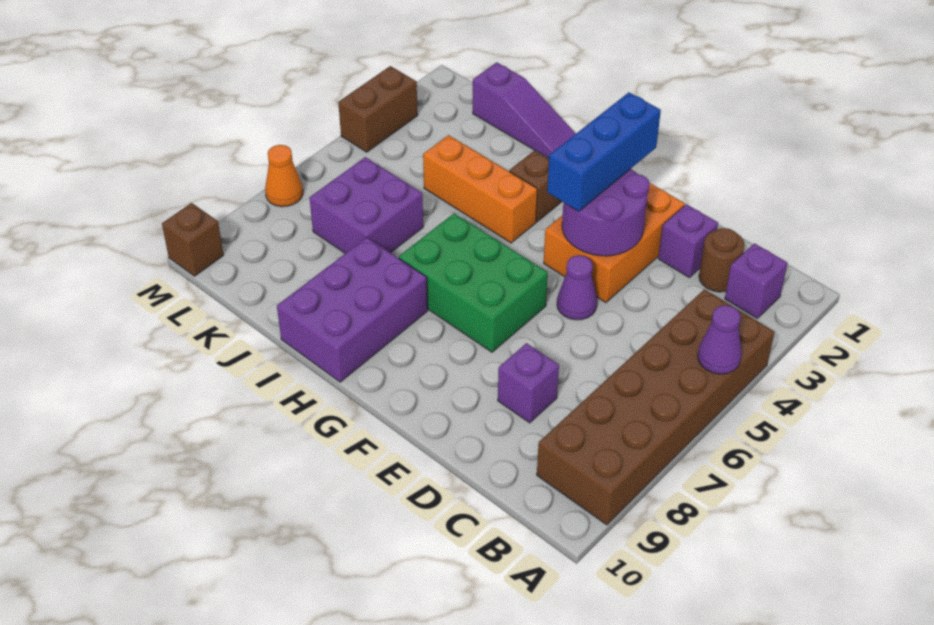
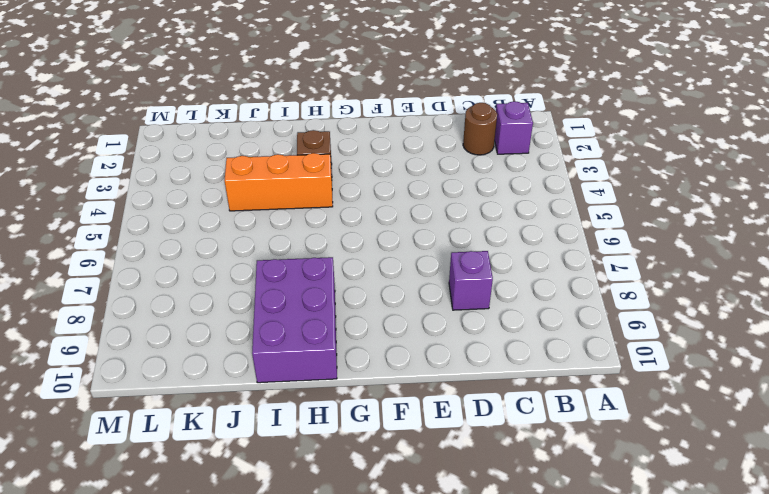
none -> brown 2x6 brick [537,289,774,525]
none -> purple 1x1 brick [658,204,718,277]
none -> orange 2x3 brick [544,183,685,303]

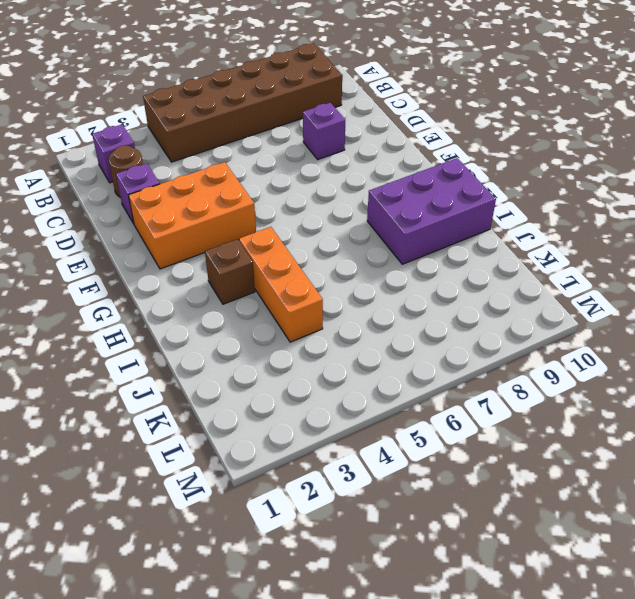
none -> purple 1x1 cone [557,255,597,320]
none -> green 2x3 brick [399,213,548,352]
none -> purple 1x3 slope [473,62,576,158]

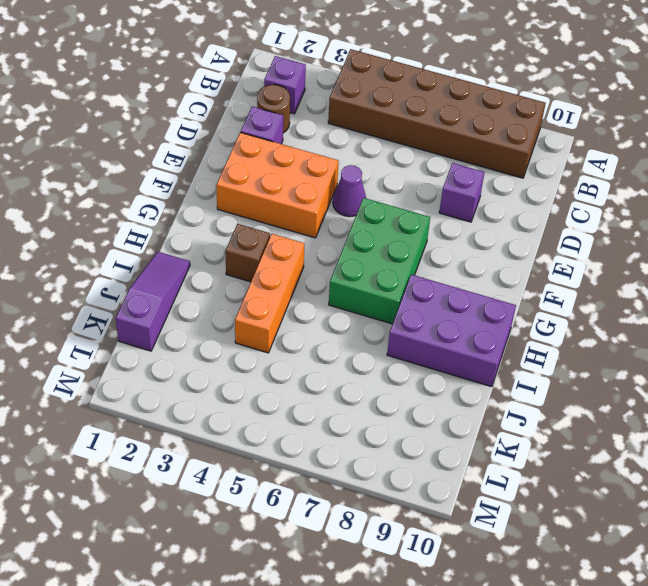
none -> purple 2x2 brick [310,157,423,253]
none -> brown 1x2 brick [338,66,418,152]
none -> orange 1x1 cone [265,145,303,207]

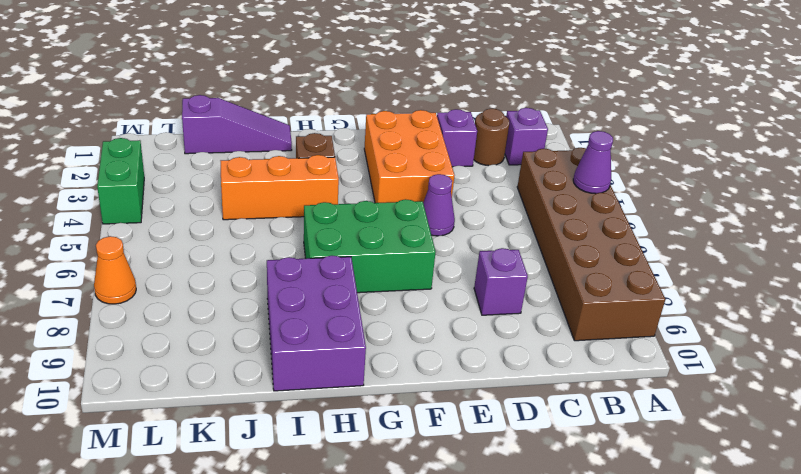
green 1x2 brick [97,138,144,224] -> brown 1x2 brick [338,66,418,152]
none -> purple 2x2 brick [310,157,423,253]
none -> brown 1x1 brick [162,203,223,276]
none -> purple 2x2 round brick [562,169,649,256]

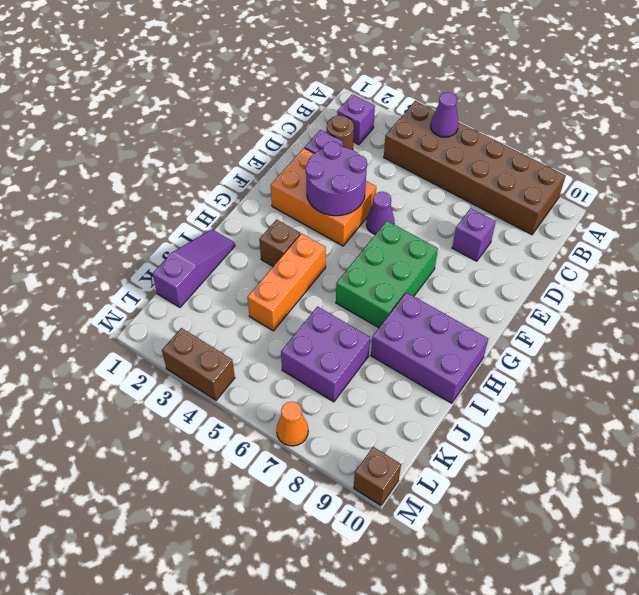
none -> blue 1x3 brick [547,92,661,212]

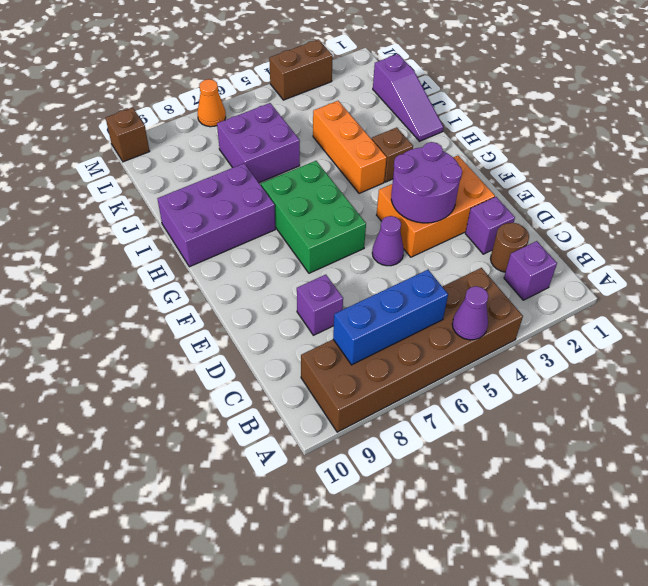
blue 1x3 brick [333,270,448,365] -> blue 1x3 brick moved to [547,92,661,212]

